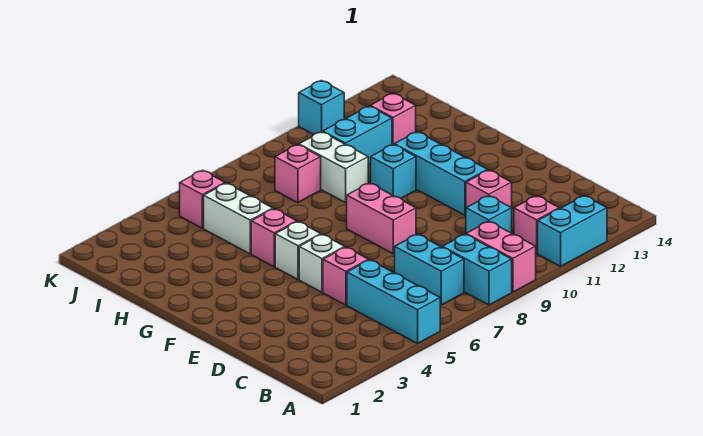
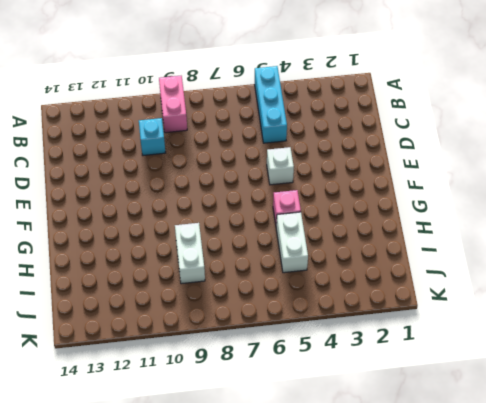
none -> cyan 1x2 brick [442,234,512,305]
none -> cyan 1x2 brick [538,196,607,266]
none -> cyan 1x2 brick [395,234,464,305]

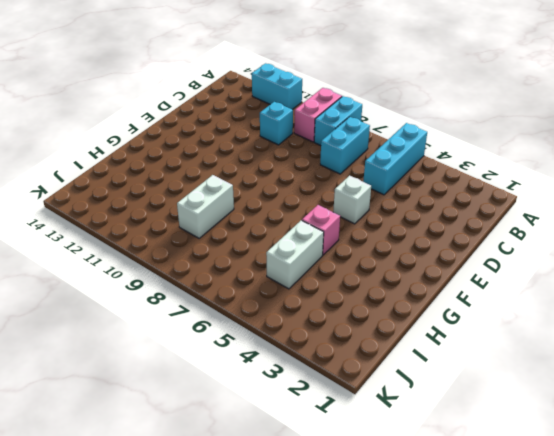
none -> pink 1x1 brick [514,196,559,254]
none -> pink 1x1 brick [323,247,369,305]
none -> pink 1x1 brick [466,170,512,208]

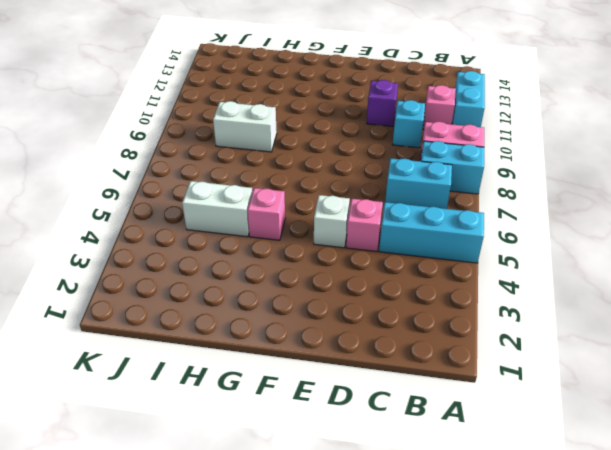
purple 1x1 brick [367,80,398,127] -> pink 1x1 brick [466,170,512,208]
none -> pink 1x2 brick [347,183,416,254]
none -> cyan 1x3 brick [394,132,488,215]
none -> white 1x1 brick [275,222,321,279]

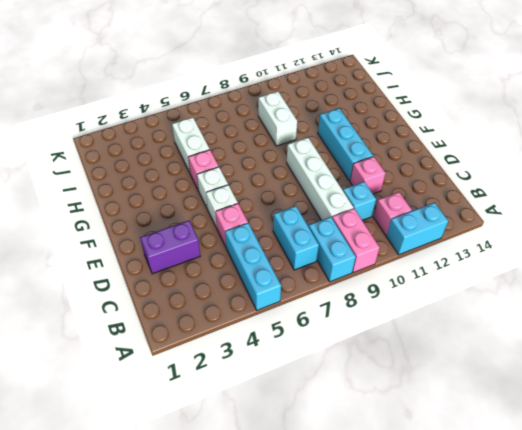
white 1x4 brick [287,138,354,220] -> none
purple 1x2 brick [140,221,200,274] -> none
none -> pink 1x2 brick [347,183,416,254]
none -> cyan 1x1 brick [371,145,416,198]
none -> pink 1x1 brick [275,145,321,203]

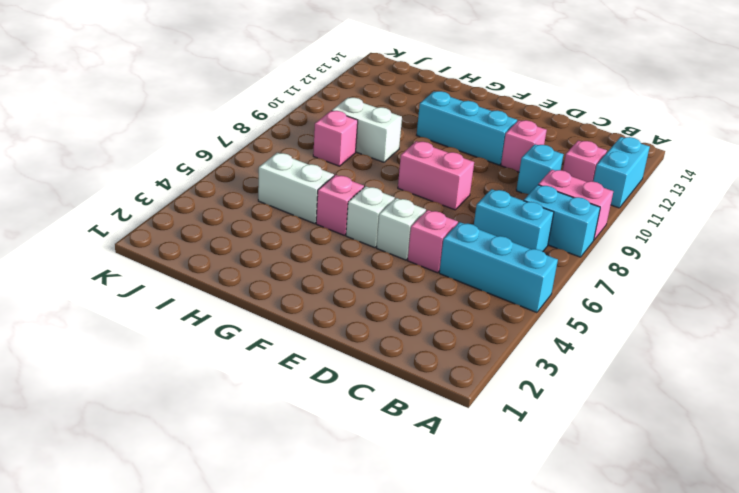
none -> cyan 1x1 brick [371,145,416,198]
none -> cyan 1x2 brick [323,106,392,165]
none -> pink 1x1 brick [370,93,416,145]

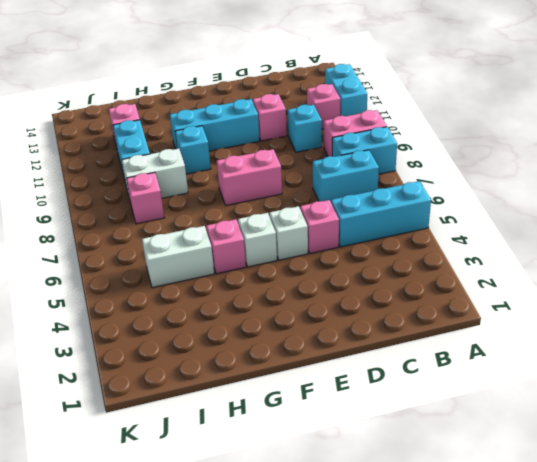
none -> pink 1x1 brick [180,170,225,228]
none -> cyan 1x1 brick [299,81,344,134]

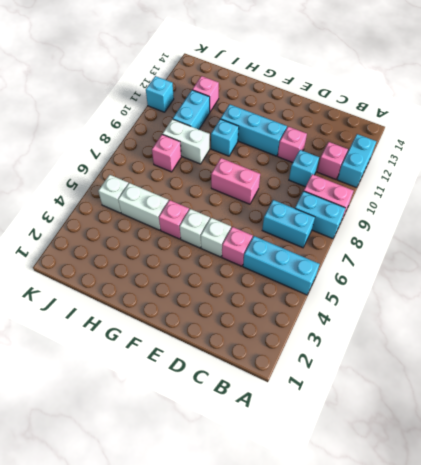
white 1x1 brick [98,175,128,213] -> pink 1x1 brick [180,170,225,228]

